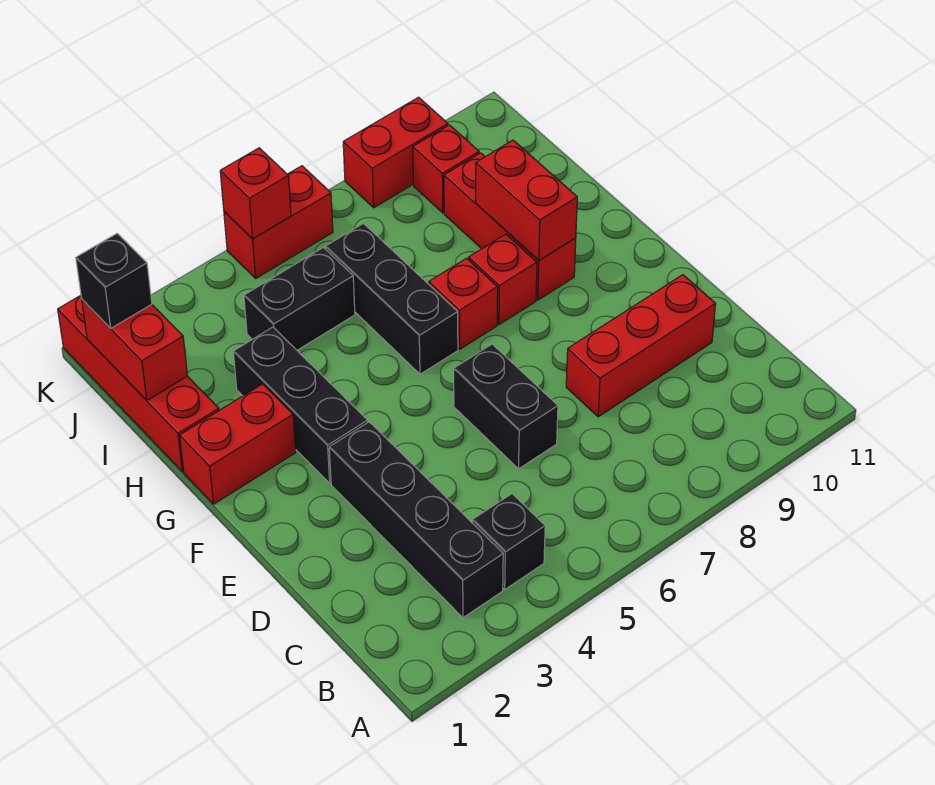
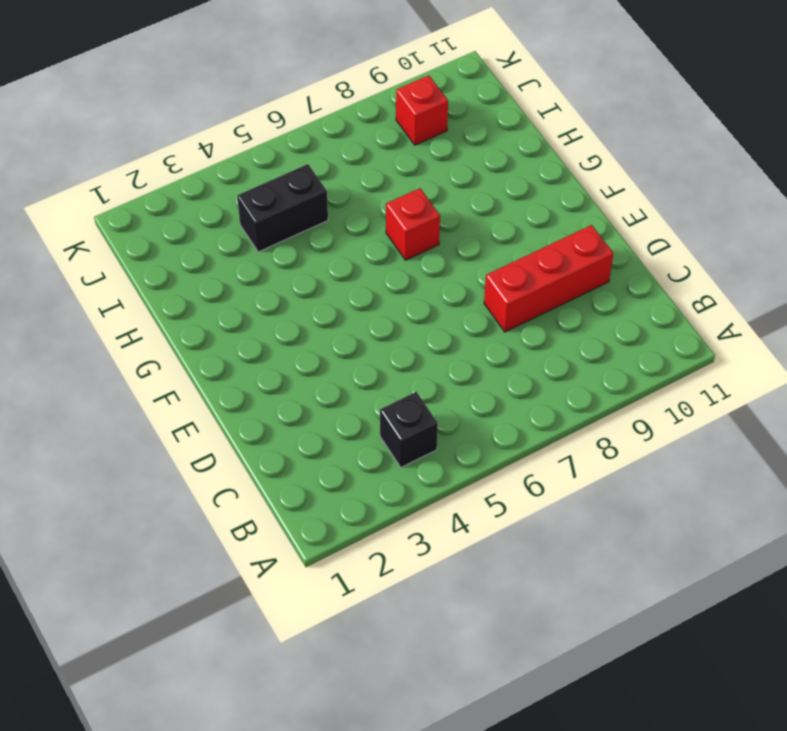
none -> black 1x4 brick [329,422,503,618]
none -> black 1x2 brick [454,344,558,469]
none -> black 1x3 brick [233,327,368,483]

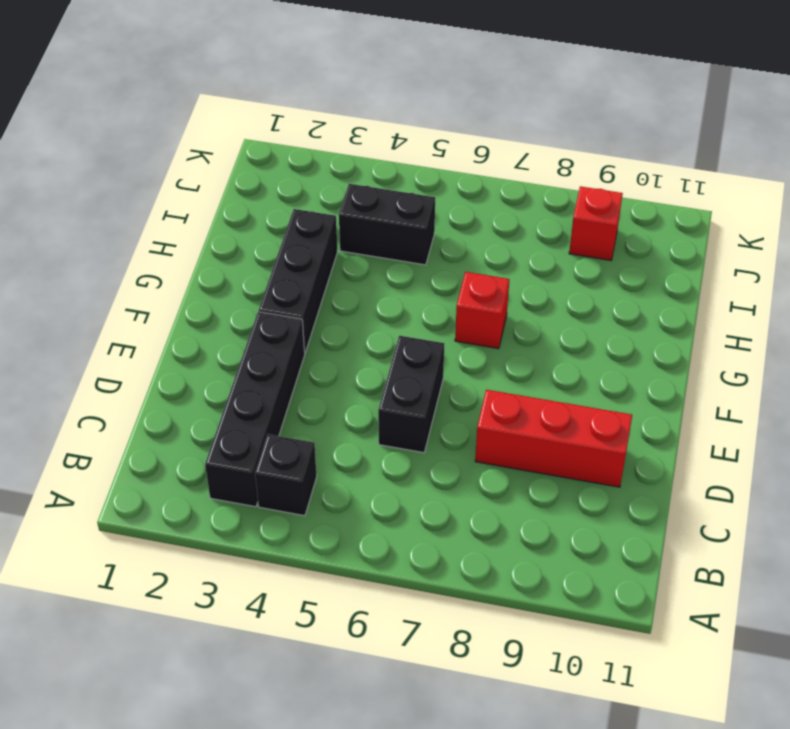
none -> red 1x2 brick [180,384,296,504]
none -> black 1x3 brick [325,223,458,374]
none -> red 1x1 brick [469,234,537,324]

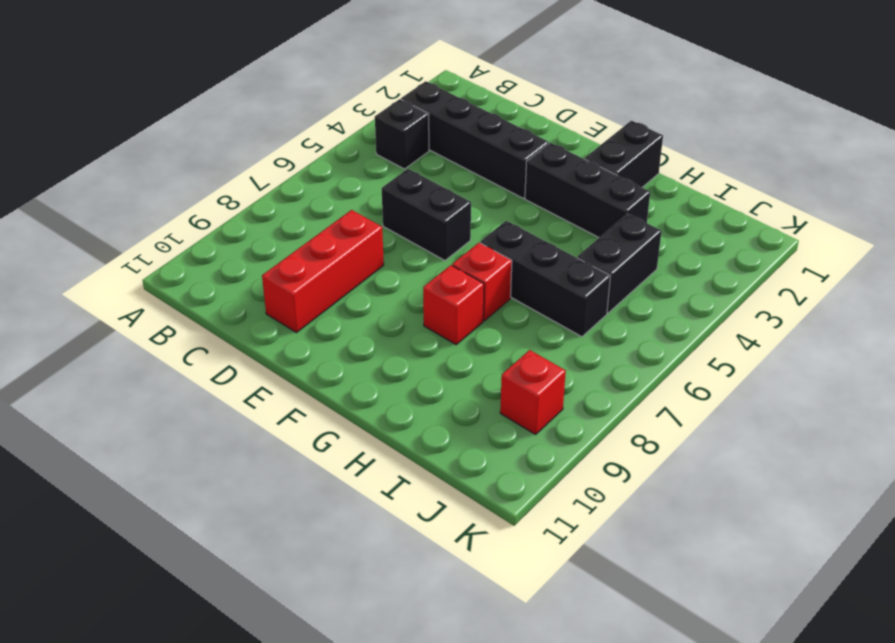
black 1x2 brick [585,121,663,187] -> red 1x2 brick [180,384,296,504]
none -> red 1x3 brick [444,153,576,300]
none -> red 1x4 brick [58,295,219,472]
none -> red 1x2 brick [224,166,333,278]

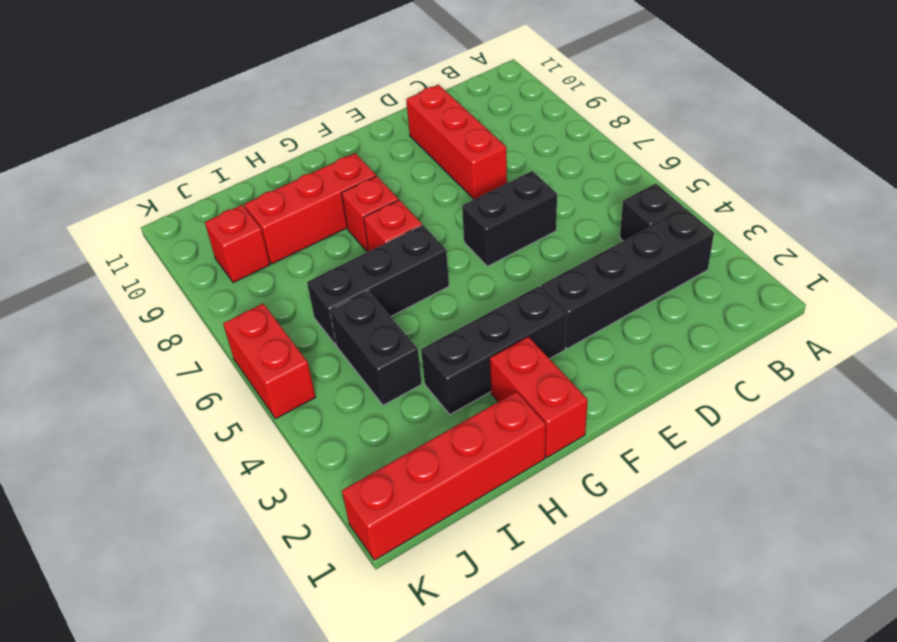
none -> red 1x2 brick [343,97,448,208]
none -> red 1x2 brick [476,140,577,260]
none -> red 1x2 brick [82,300,187,400]

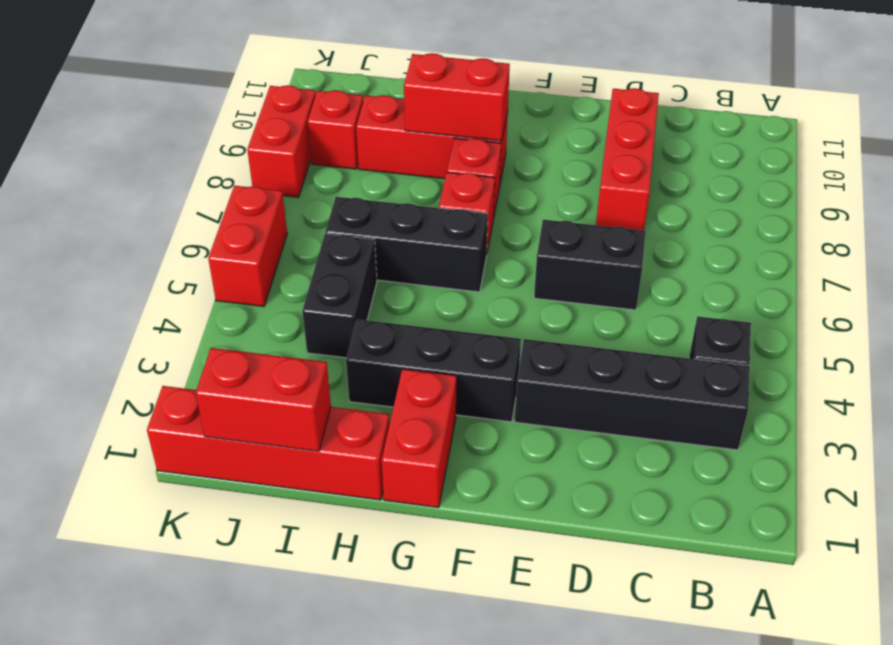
none -> red 1x1 brick [220,148,291,239]
none -> black 1x1 brick [76,233,152,328]

